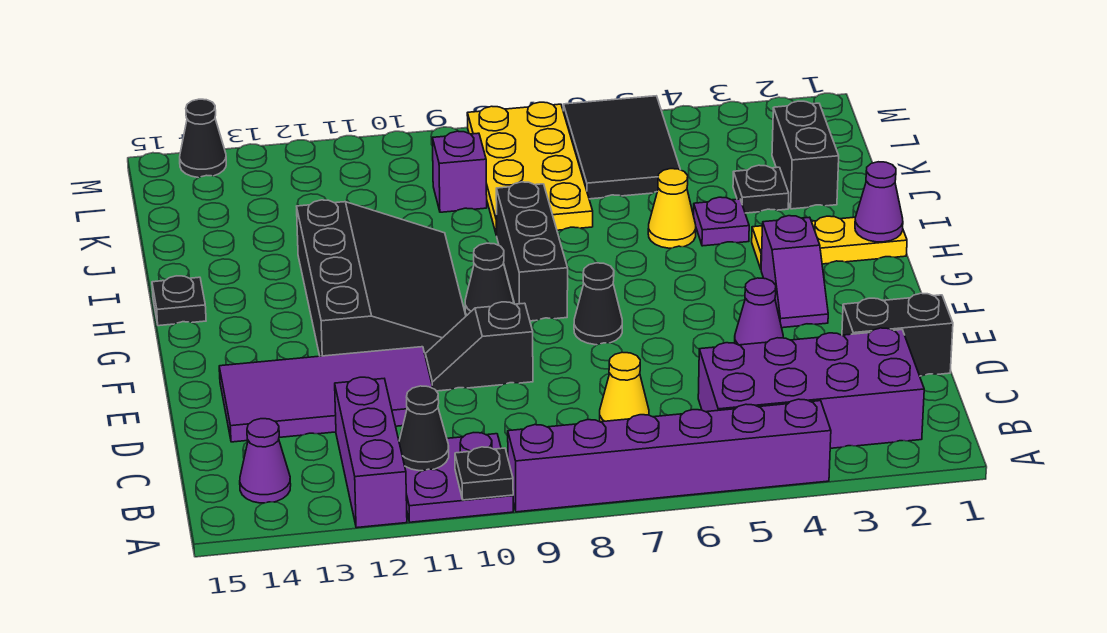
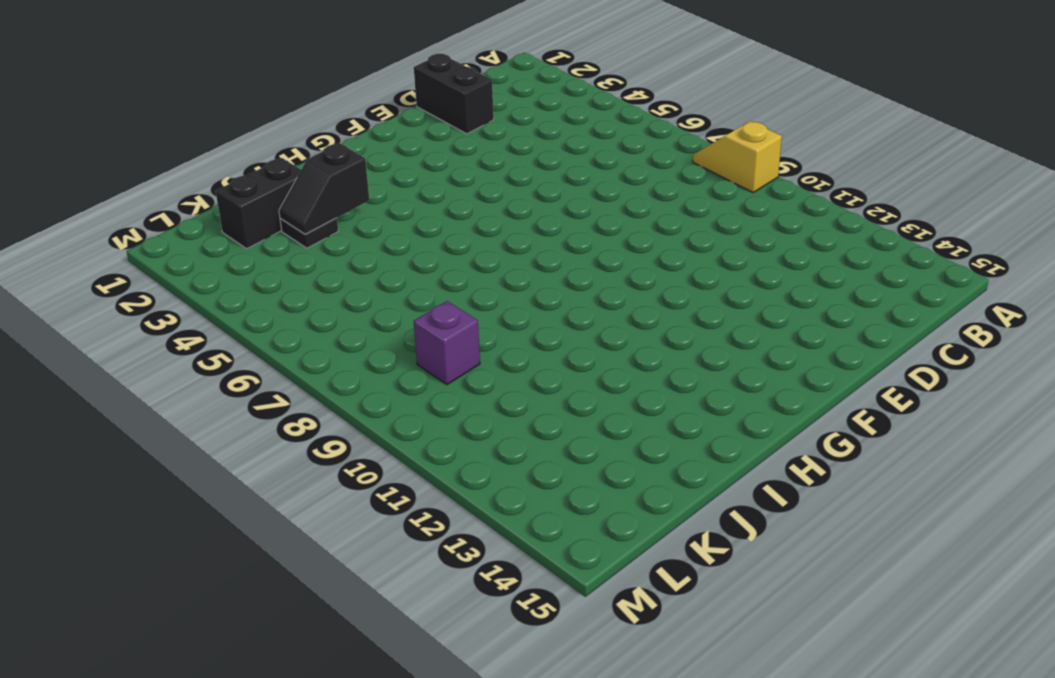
yellow 1x2 slope [693,121,782,192] -> purple 1x6 brick [508,399,831,512]
black 1x2 slope [279,143,369,234] -> black 1x2 slope turned to [425,302,533,391]
none -> purple 2x2 plate [405,433,513,522]
none -> purple 1x3 brick [335,377,407,528]
none -> purple 2x4 brick [698,328,924,448]

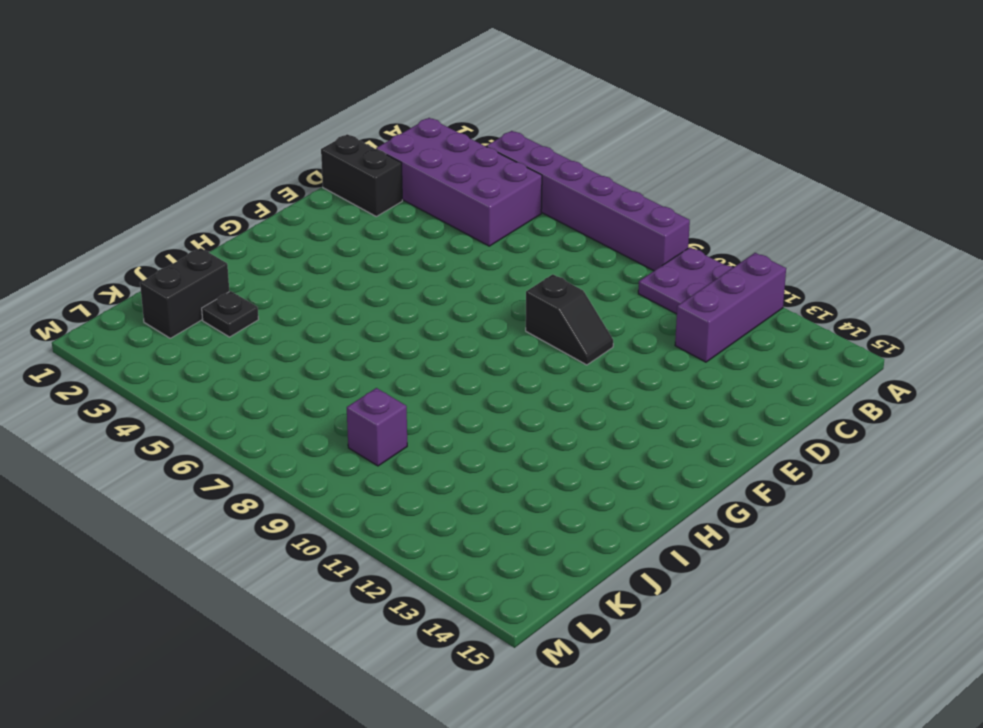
none -> purple 1x1 cone [240,419,291,503]
none -> yellow 1x1 cone [600,352,649,422]
none -> purple 2x4 tile [219,347,433,442]

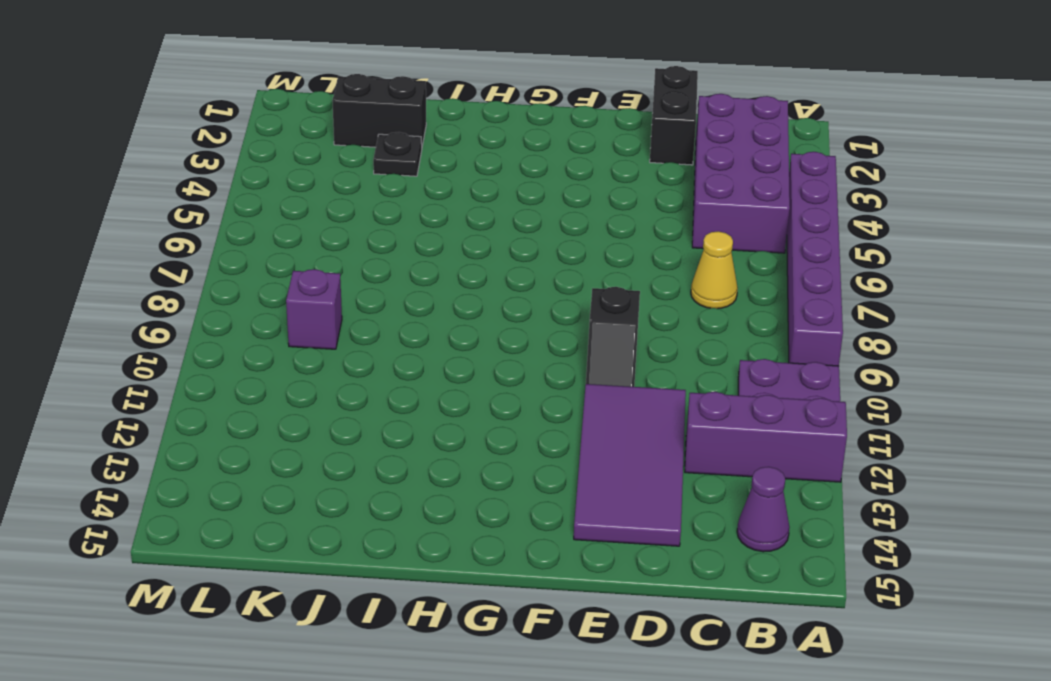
none -> purple 1x1 cone [735,278,783,345]
none -> purple 1x2 slope [761,216,828,328]
none -> black 1x1 cone [574,263,622,345]

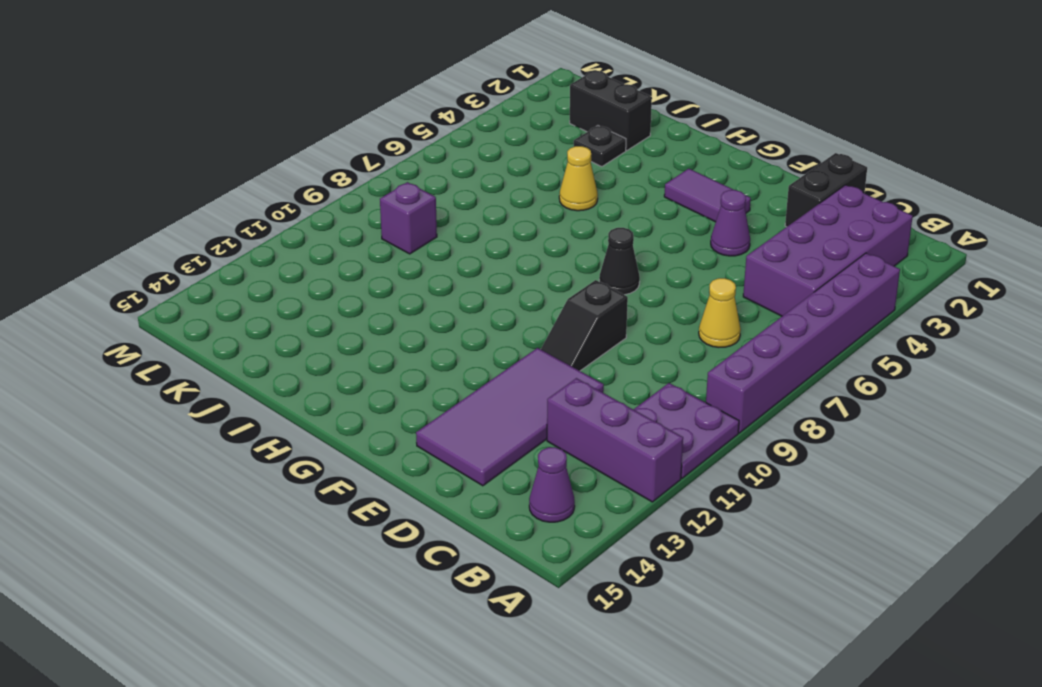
purple 1x2 tile [664,169,751,222] -> purple 1x2 slope [761,216,828,328]
none -> black 3x4 slope [297,200,466,357]
none -> black 1x3 brick [496,182,568,321]
none -> black 1x1 cone [465,243,513,315]

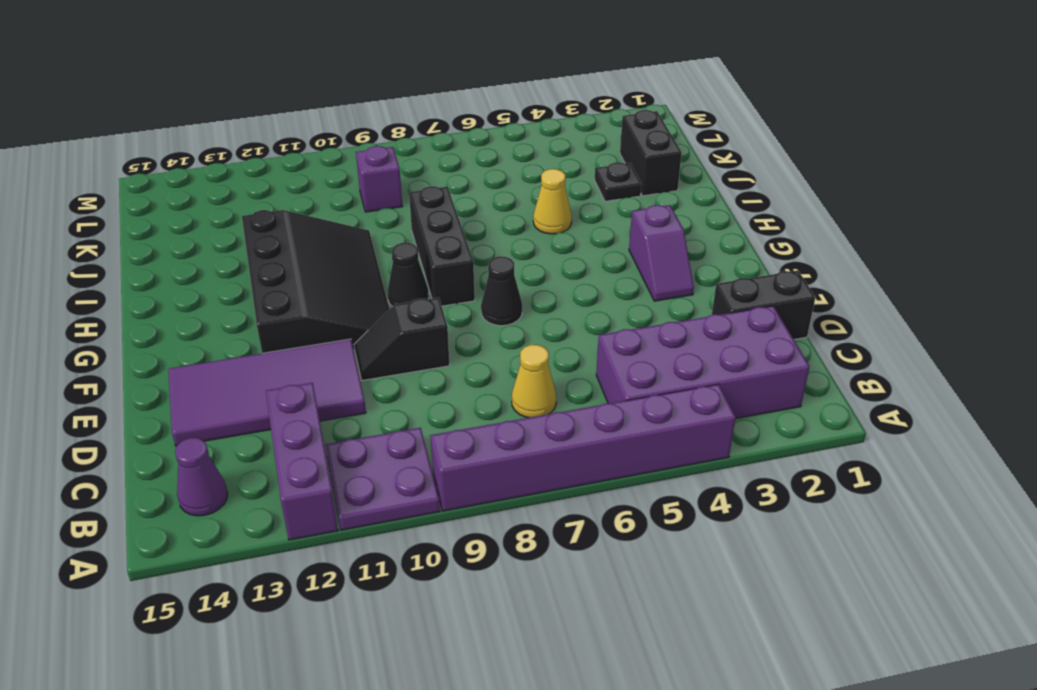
none -> purple 1x1 cone [735,278,783,345]
none -> yellow 1x3 plate [752,216,907,269]
none -> black 1x1 plate [152,276,206,326]

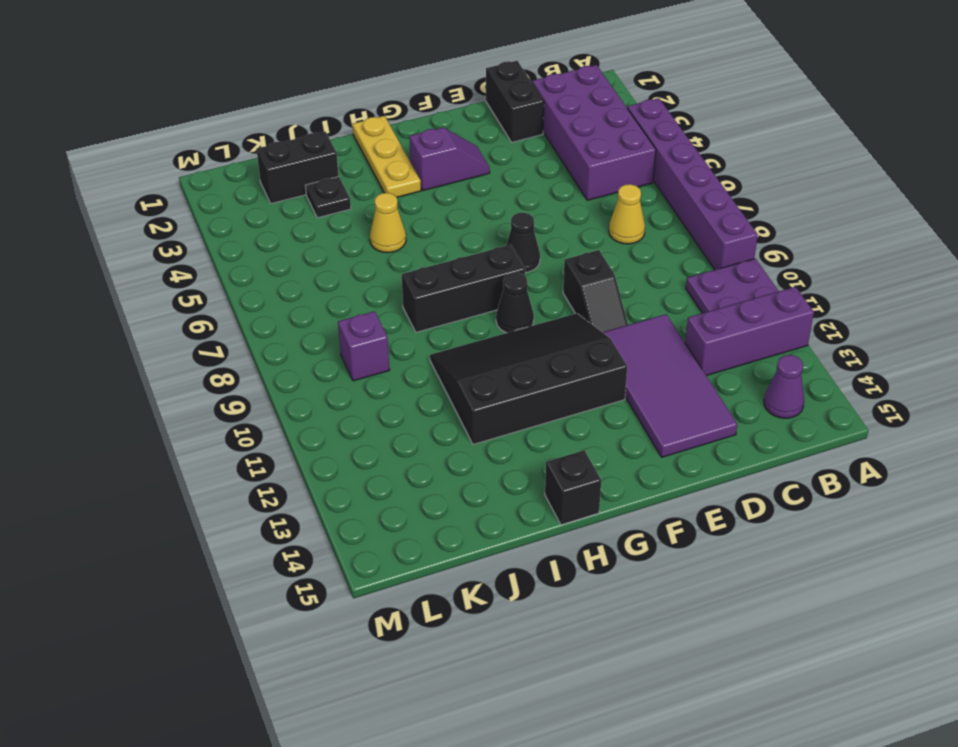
black 1x1 brick [545,450,601,525] -> black 1x1 plate [152,276,206,326]
none -> purple 1x1 cone [735,278,783,345]
none -> purple 1x1 plate [694,197,749,246]
none -> yellow 2x4 plate [467,102,593,236]

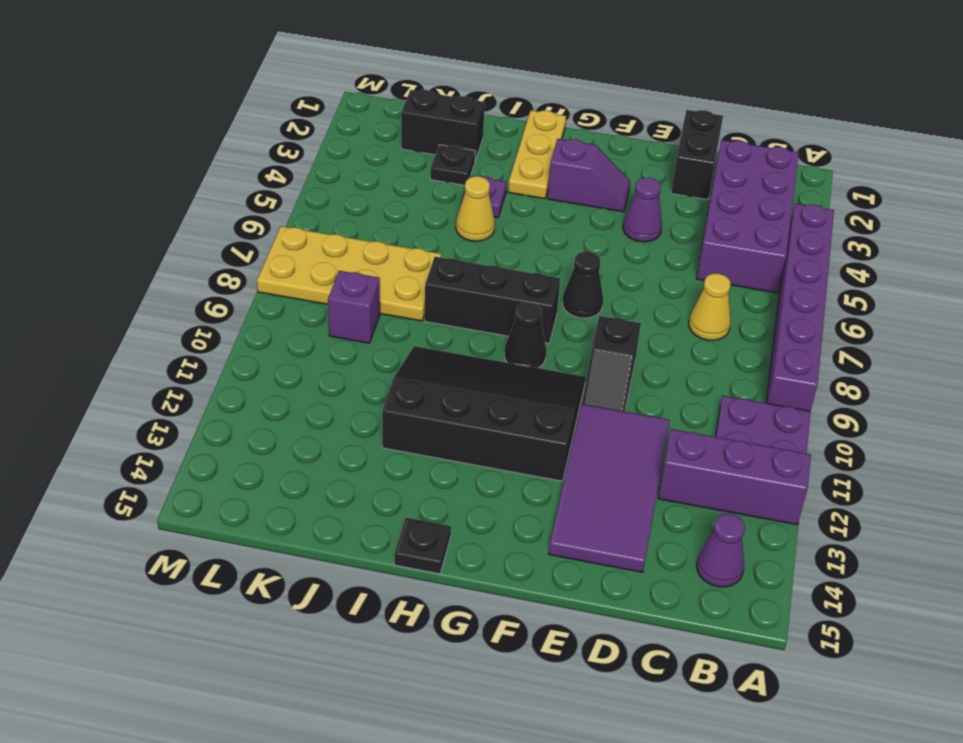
none -> black 2x3 tile [563,96,680,199]
none -> black 1x1 cone [180,99,226,178]
none -> black 1x1 plate [455,447,513,500]

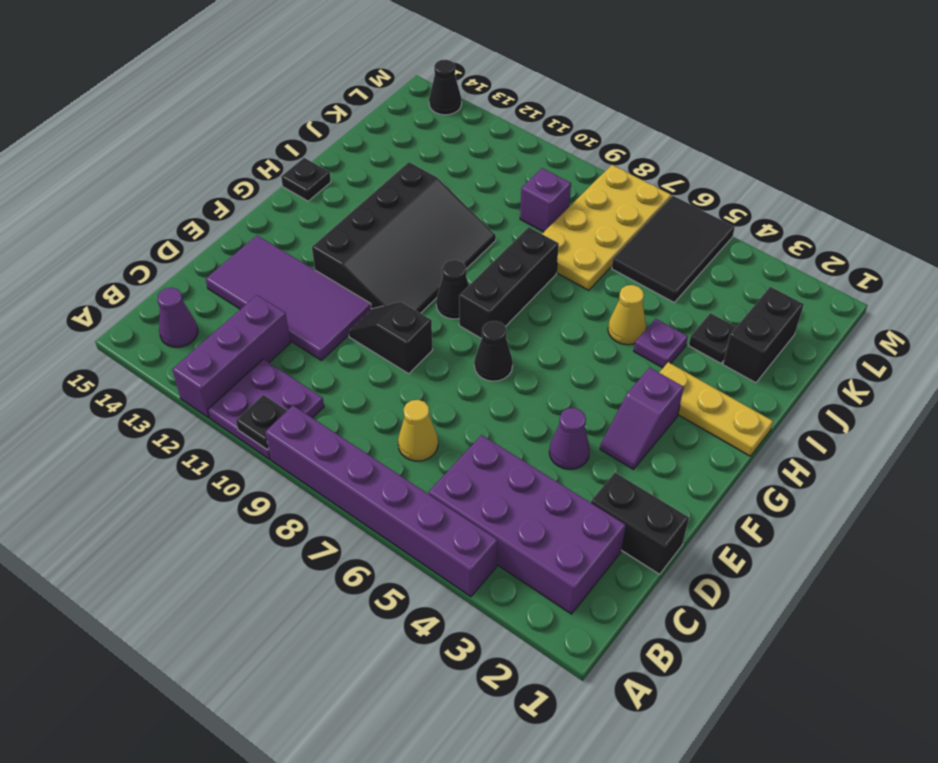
none -> black 1x1 cone [399,386,449,471]
none -> purple 1x1 cone [855,162,903,242]

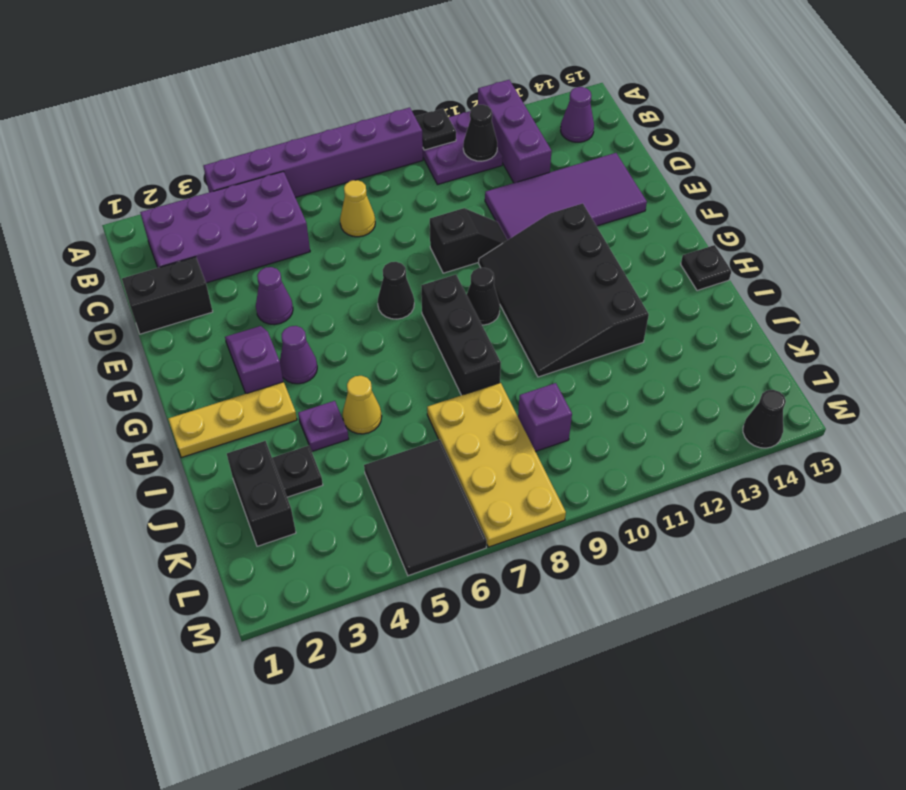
purple 1x1 cone [280,326,317,384] -> purple 1x1 cone moved to [855,162,903,242]

